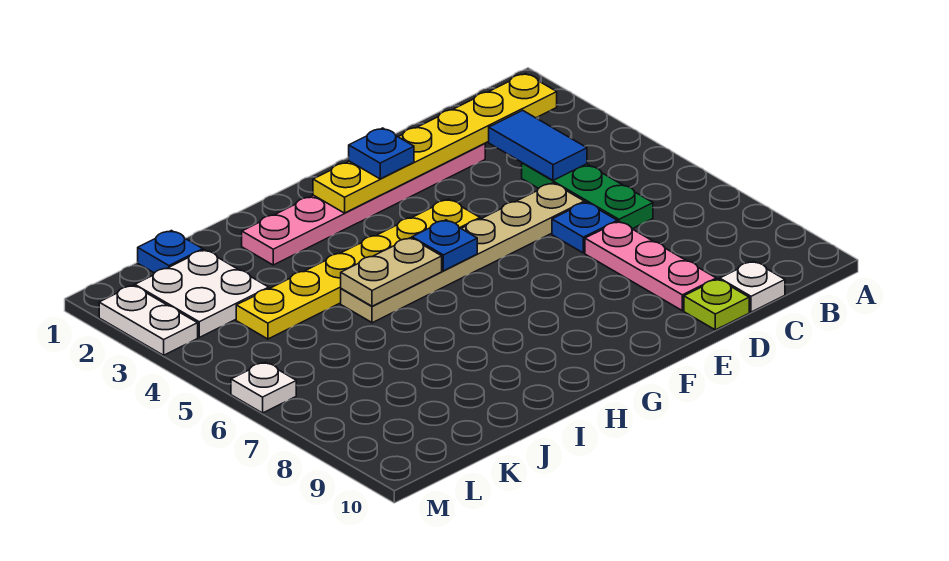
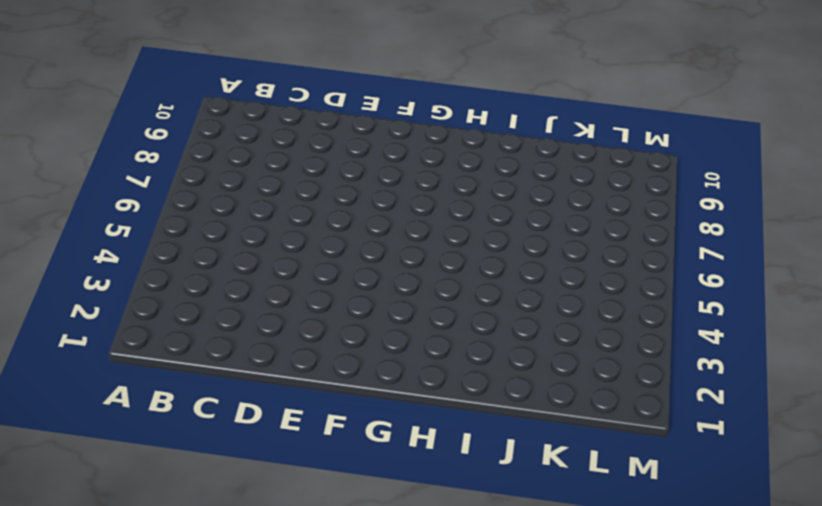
none -> green 1x3 plate [522,163,653,229]
none -> white 1x1 plate [720,261,785,312]
none -> pink 1x6 plate [242,143,485,265]

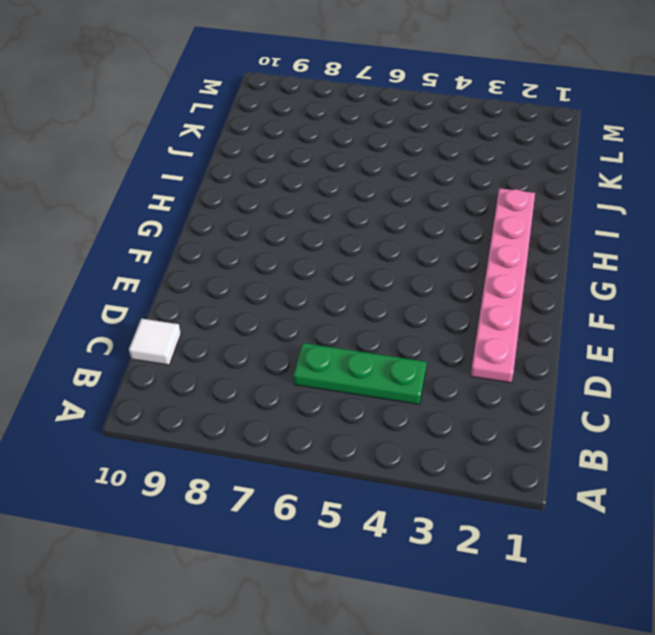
white 1x1 tile [129,319,181,365] -> white 1x1 plate [720,261,785,312]
none -> tan 1x6 plate [341,183,584,323]
none -> blue 1x1 plate [552,202,617,253]
none -> pink 1x3 plate [585,222,716,311]

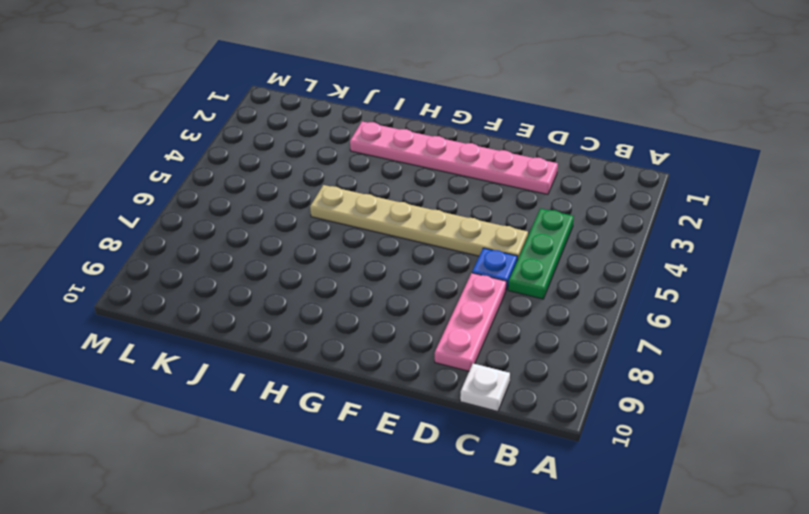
none -> lime 1x1 plate [684,279,749,330]
none -> yellow 1x6 plate [236,199,480,339]
none -> blue 1x1 plate [138,231,203,273]

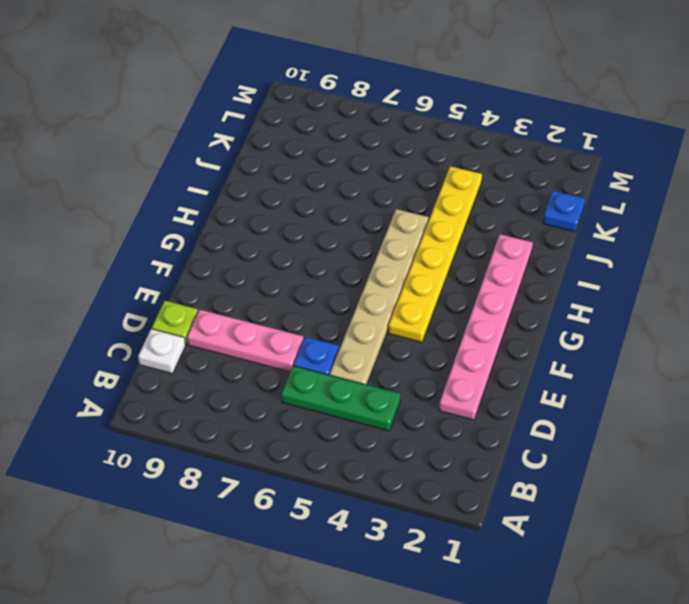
none -> white 2x2 plate [135,250,269,337]
none -> white 1x2 plate [99,285,198,355]
none -> white 1x1 plate [231,362,296,413]

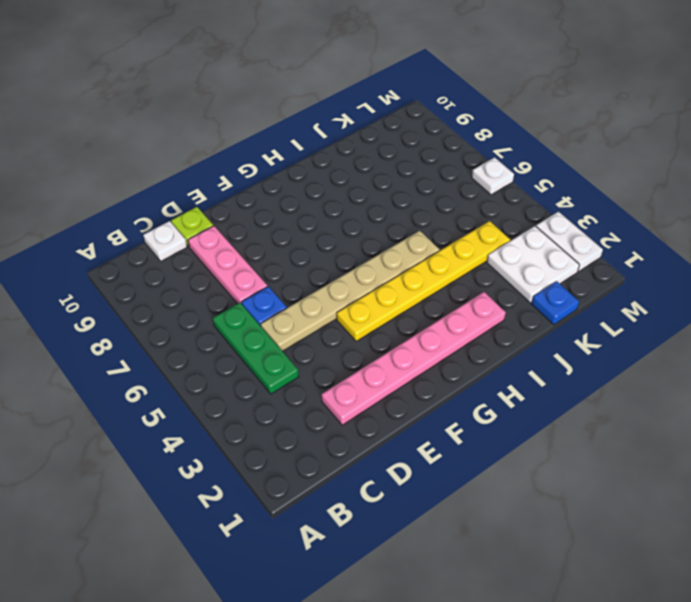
none -> yellow 1x6 plate [313,73,557,213]
none -> blue 1x2 tile [489,110,587,180]
none -> blue 1x1 plate [412,220,477,271]

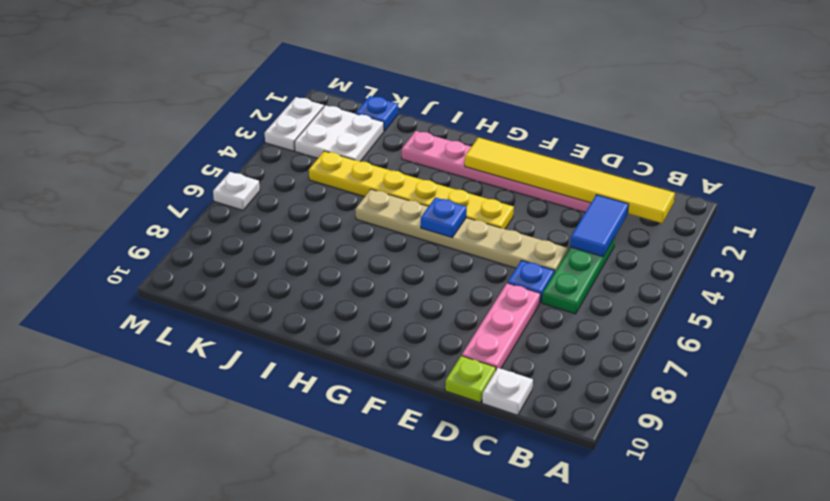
yellow 1x6 tile [465,138,675,223] -> yellow 1x6 plate [313,73,557,213]
none -> tan 1x2 plate [341,238,442,306]
none -> blue 1x1 plate [349,128,414,179]

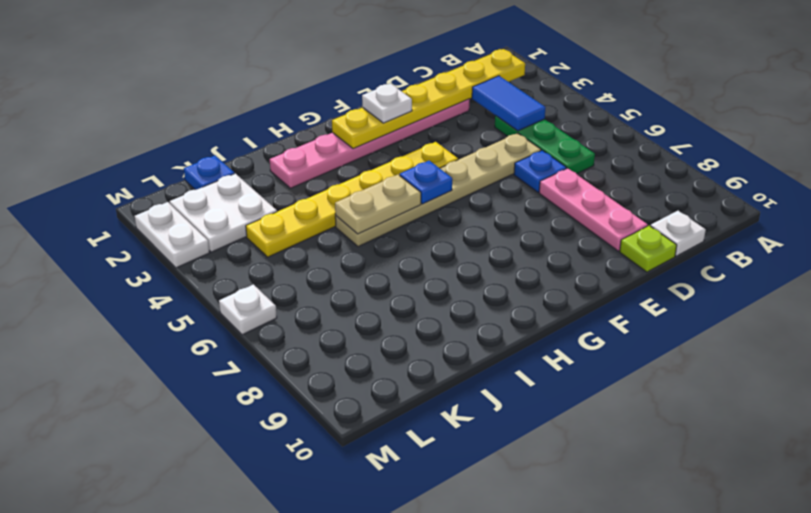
white 1x1 plate [362,84,412,123] -> blue 1x1 plate [349,128,414,179]

